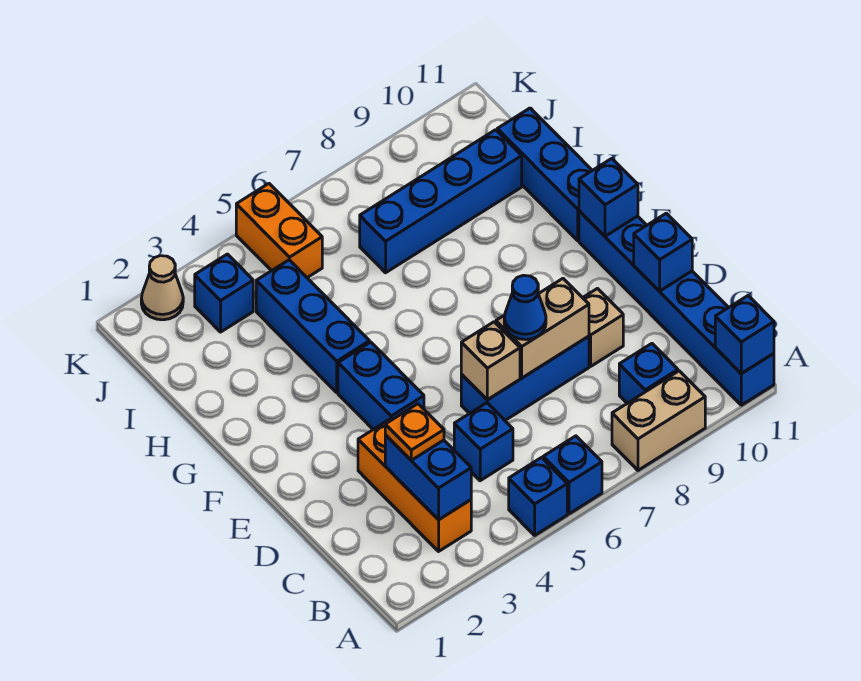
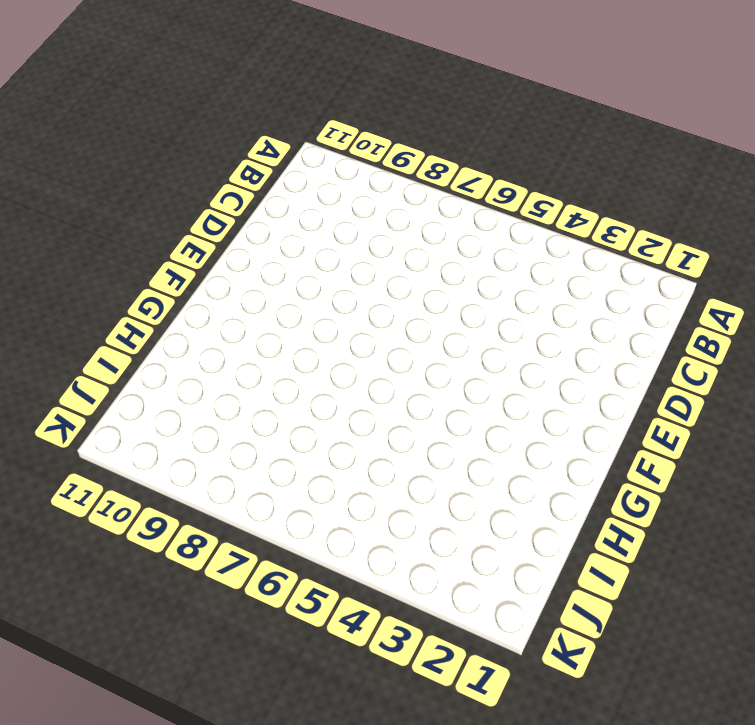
none -> blue 1x1 brick [509,458,567,535]
none -> blue 1x1 brick [543,436,602,514]
none -> tan 1x2 brick [612,371,705,470]

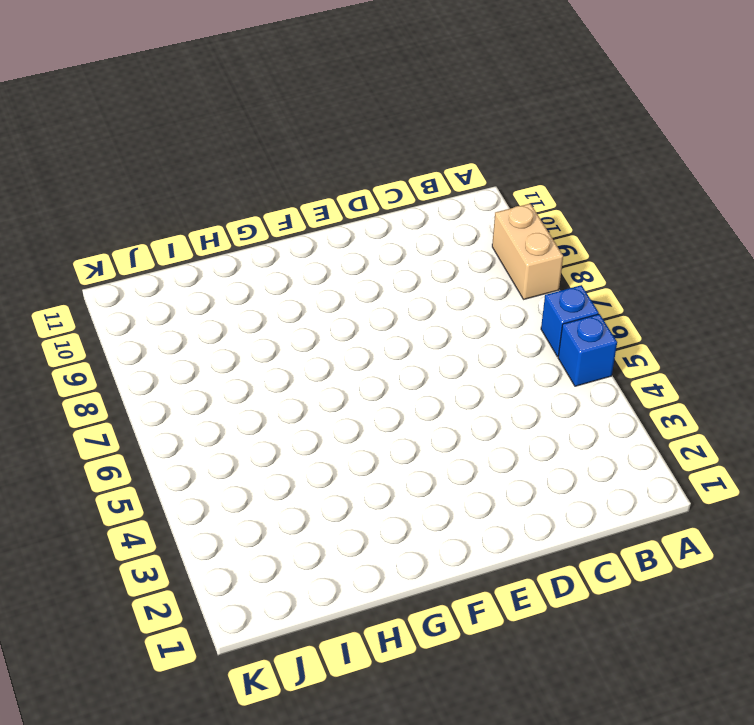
none -> blue 1x6 brick [579,211,774,405]
none -> orange 1x3 brick [358,419,471,551]
none -> blue 1x1 brick [619,344,678,403]

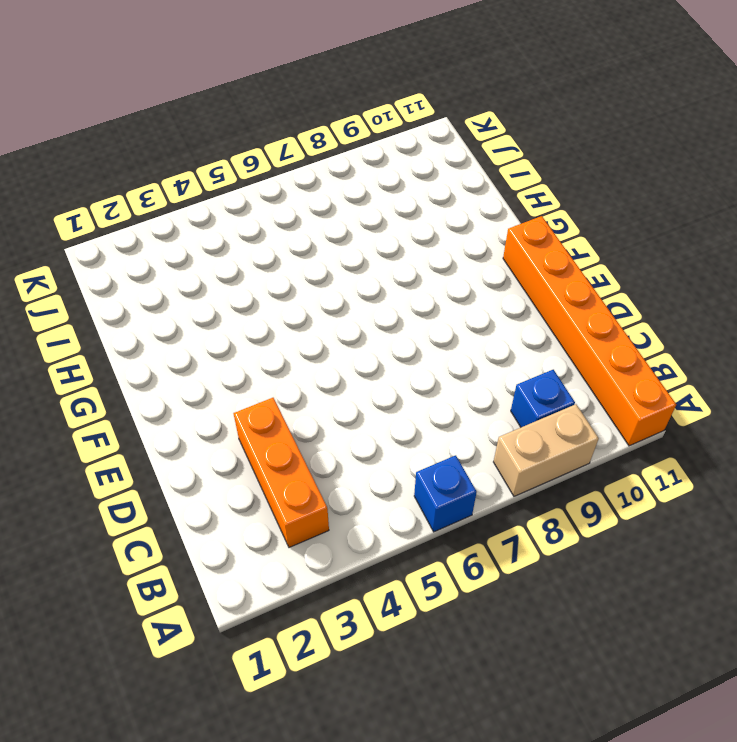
orange 1x6 brick [503,216,676,446] -> blue 1x6 brick [579,211,774,405]
none -> blue 1x1 brick [509,458,567,535]
none -> blue 1x1 brick [454,403,513,481]
none -> blue 1x3 brick [461,336,589,420]

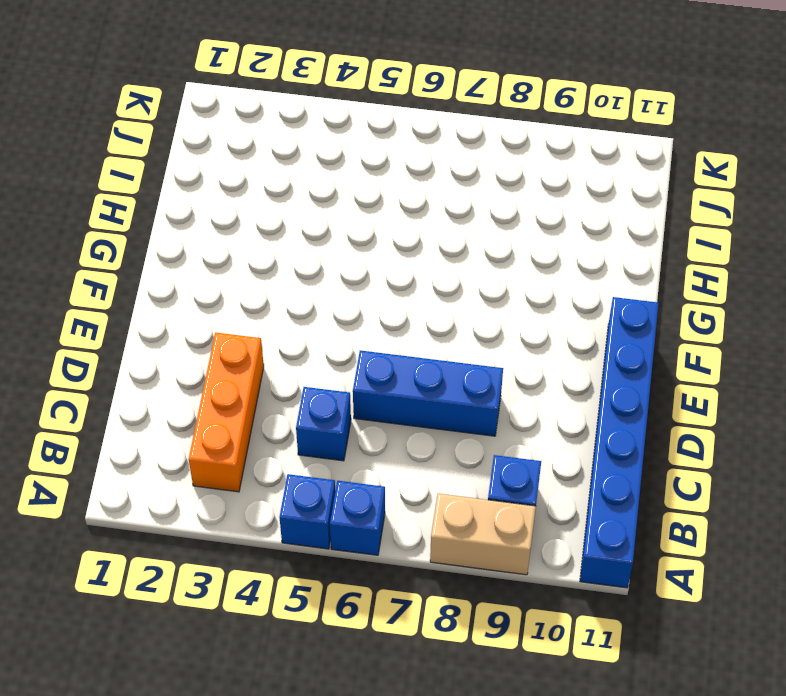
none -> tan 1x1 brick [583,289,623,366]
none -> blue 1x2 brick [338,342,424,430]
none -> blue 1x3 brick [256,260,370,392]

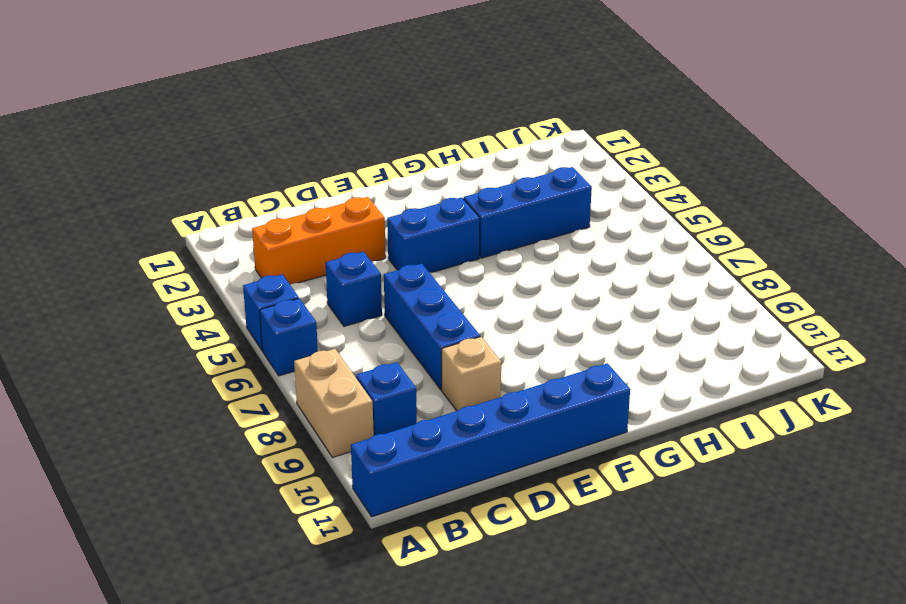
none -> blue 1x3 brick [497,108,592,241]
none -> blue 1x4 brick [360,130,522,273]
none -> blue 1x1 brick [195,254,253,332]

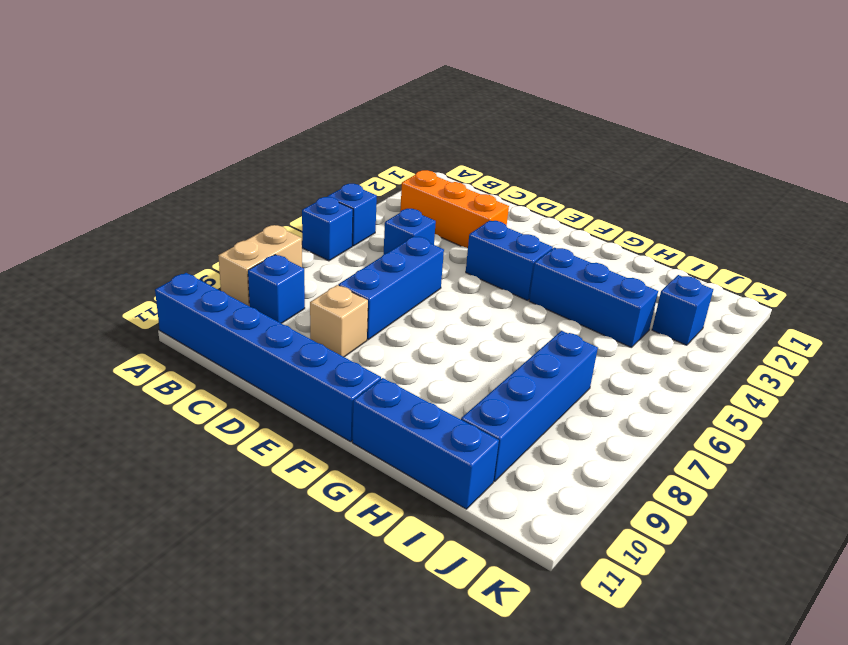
none -> orange 1x2 brick [236,184,322,278]
none -> tan 1x1 cone [141,256,183,320]
none -> blue 1x1 brick [715,296,774,374]

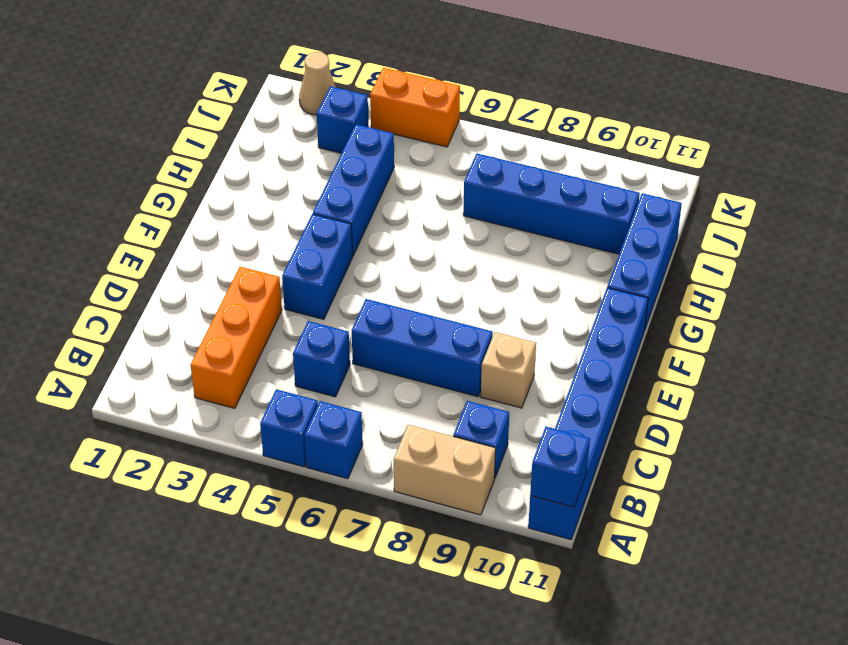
orange 1x2 brick [370,68,460,147] -> orange 1x2 brick turned to [236,184,322,278]
none -> blue 1x2 brick [385,435,471,520]
none -> tan 1x1 brick [461,322,520,400]
none -> tan 1x2 brick [496,279,589,378]

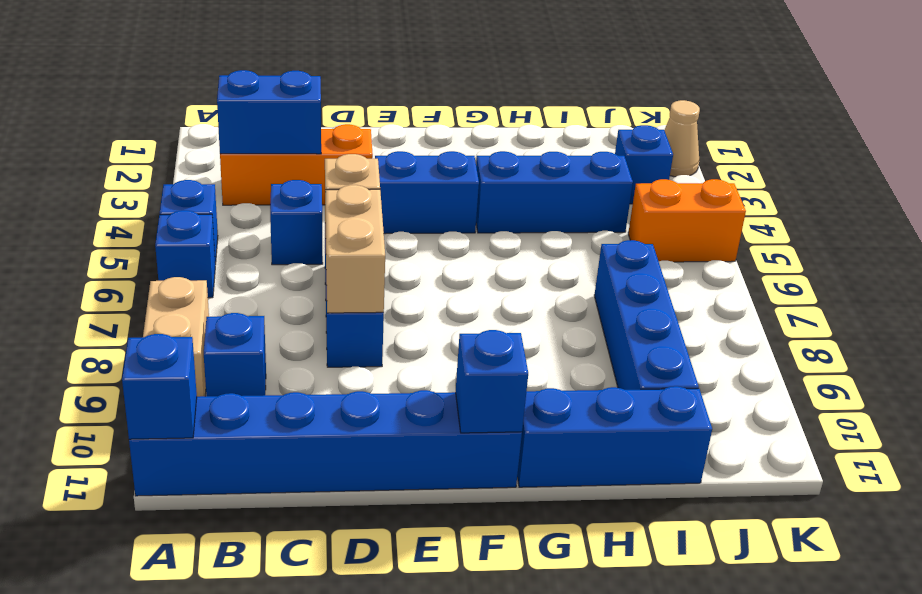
none -> tan 1x1 brick [583,289,623,366]
none -> blue 1x1 brick [634,213,692,291]
none -> orange 1x1 plate [385,404,444,460]

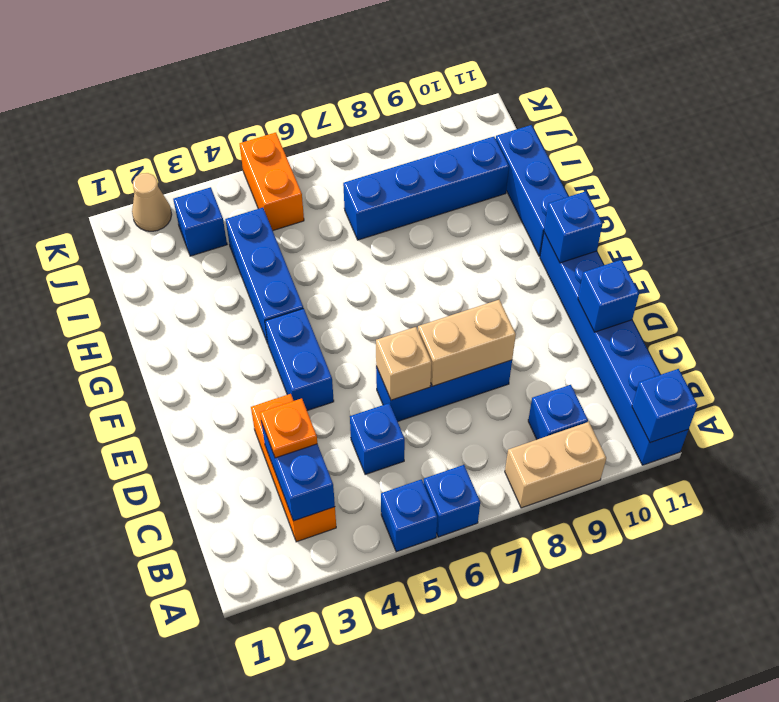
none -> tan 1x1 brick [583,289,623,366]
none -> blue 1x1 cone [504,275,546,340]

